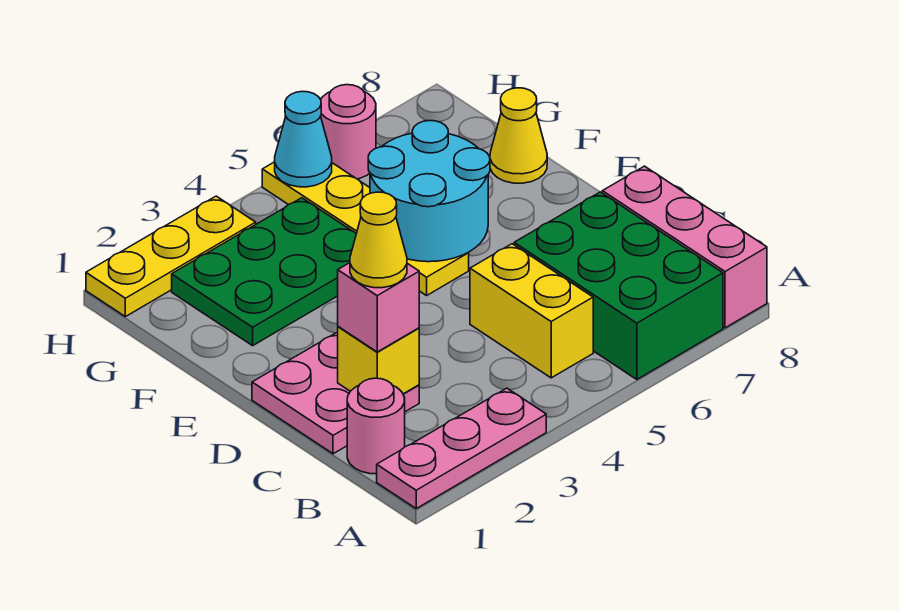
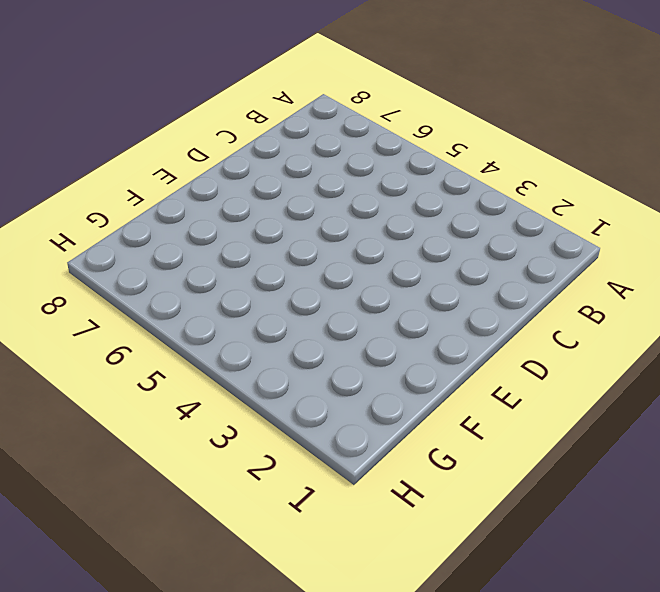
none -> pink 1x3 plate [377,388,546,508]
none -> green 2x3 brick [514,192,723,379]
none -> pink 1x3 brick [602,166,767,328]

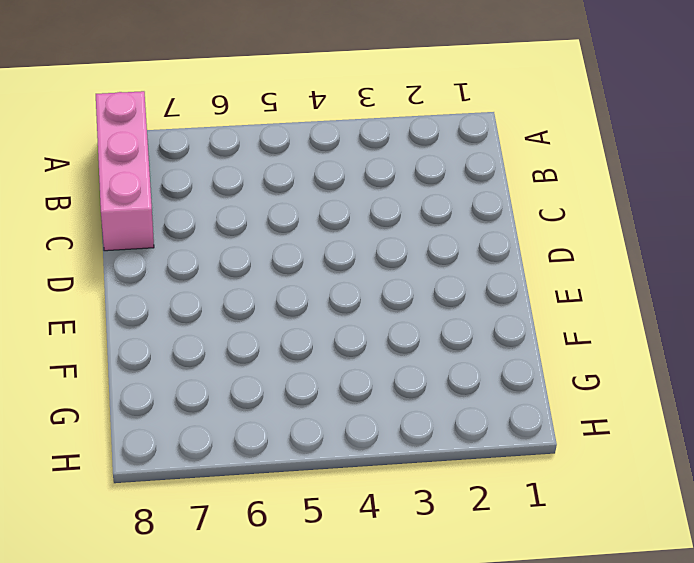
none -> pink 1x3 plate [377,388,546,508]
none -> green 2x3 brick [514,192,723,379]
none -> pink 1x1 round brick [347,378,405,474]

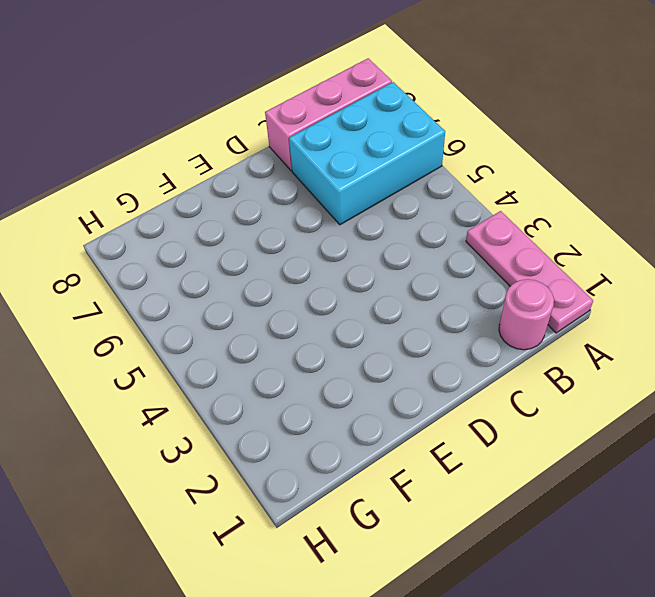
cyan 2x3 brick [289,82,445,225] -> green 2x3 brick [514,192,723,379]
none -> yellow 1x2 brick [470,244,593,378]
none -> pink 2x2 plate [252,332,419,454]
none -> yellow 1x4 plate [262,162,469,296]

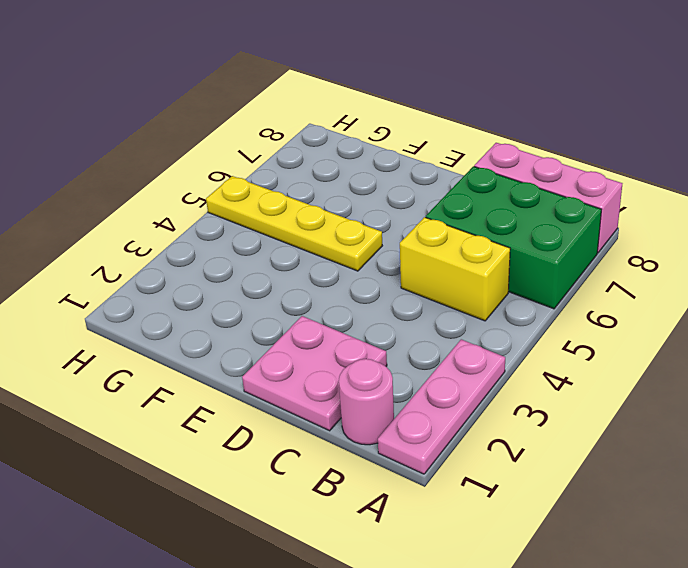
none -> green 2x3 plate [172,198,356,346]
none -> yellow 1x1 cone [490,88,547,183]
none -> yellow 1x3 plate [86,196,256,317]

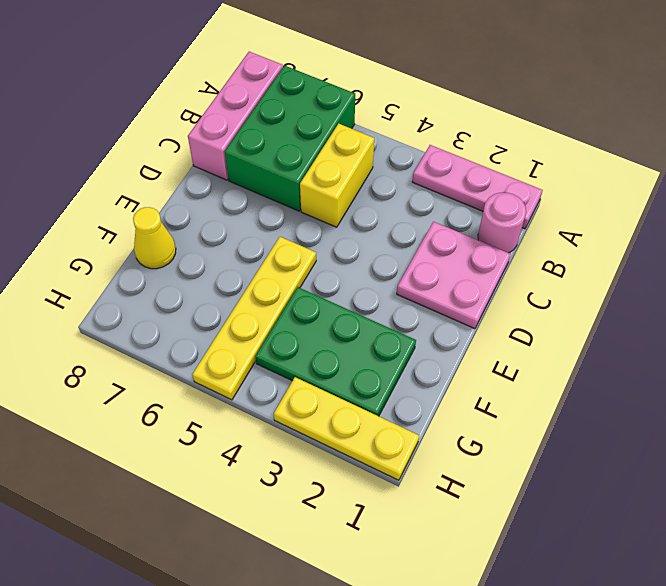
none -> pink 1x1 round brick [321,85,376,179]
none -> yellow 1x1 brick [338,327,419,394]
none -> cyan 2x2 round brick [368,121,490,262]

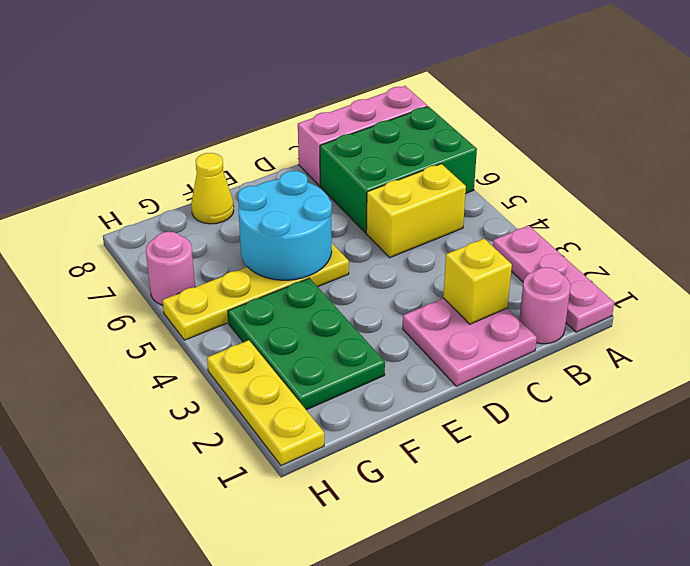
none -> cyan 1x1 cone [275,91,332,187]
none -> pink 1x1 brick [338,263,419,352]
none -> yellow 1x1 cone [350,192,407,288]

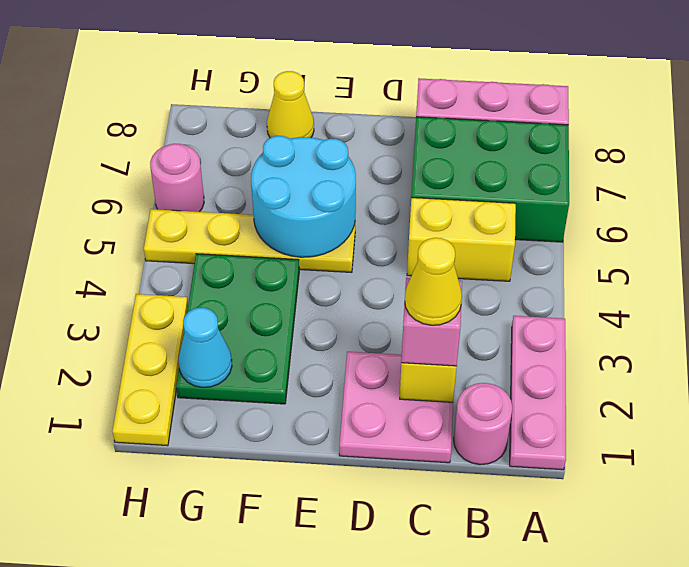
cyan 1x1 cone [179,307,232,388] -> cyan 1x1 cone moved to [275,91,332,187]

